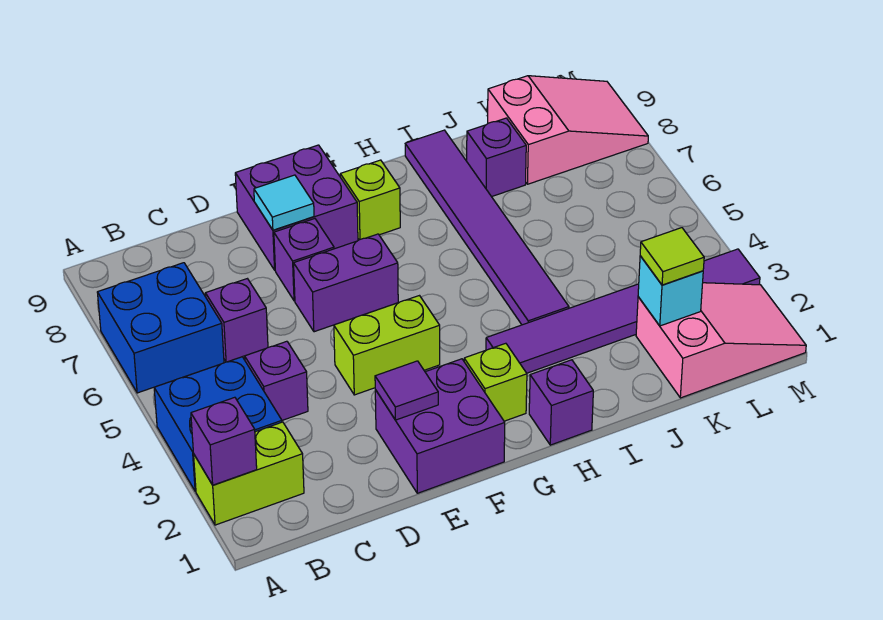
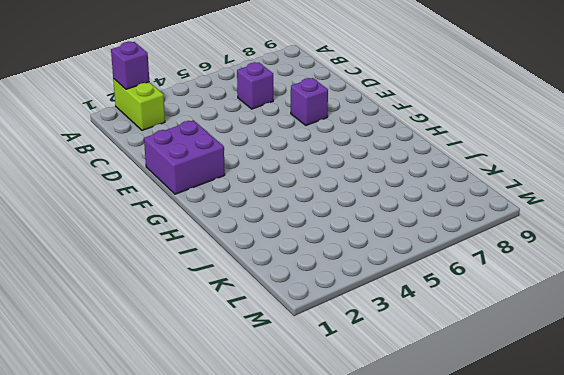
none -> blue 2x2 brick [154,357,282,491]
none -> blue 2x2 brick [97,263,224,393]
none -> purple 1x1 brick [245,341,308,420]

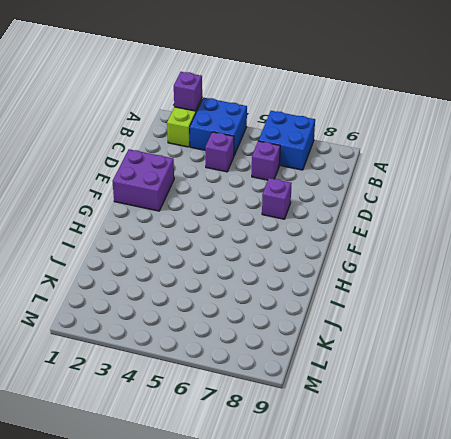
none -> lime 1x2 brick [334,296,440,395]
none -> purple 1x2 brick [294,234,398,332]
none -> purple 2x2 brick [235,145,358,270]

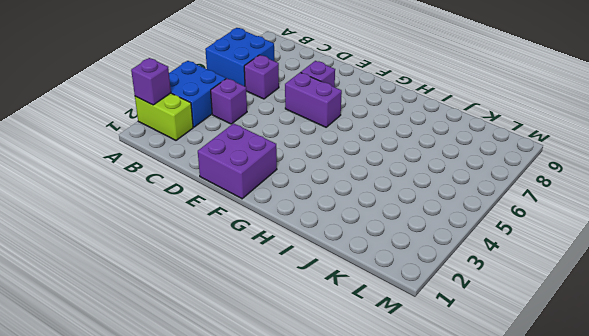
none -> lime 1x2 brick [334,296,440,395]
none -> purple 2x2 brick [235,145,358,270]
none -> lime 1x1 brick [464,343,527,421]

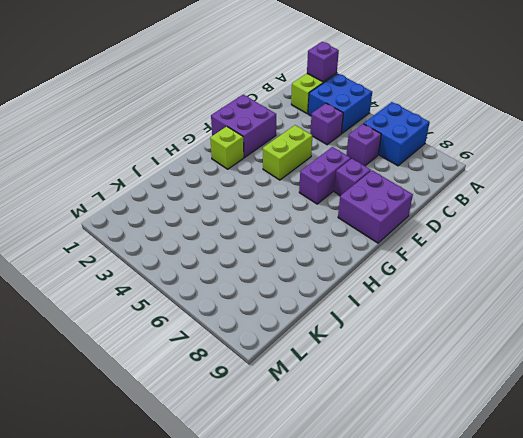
none -> lime 1x1 brick [340,160,400,240]
none -> purple 1x1 brick [529,360,593,445]
none -> purple 1x6 tile [486,249,760,373]

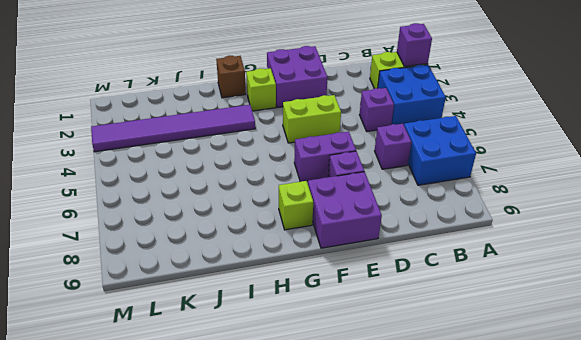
brown 1x1 brick [216,56,246,98] -> purple 1x1 brick [529,360,593,445]
none -> purple 1x6 tile [405,130,569,325]
none -> purple 1x1 brick [467,118,526,197]
none -> pink 2x3 slope [636,283,806,398]

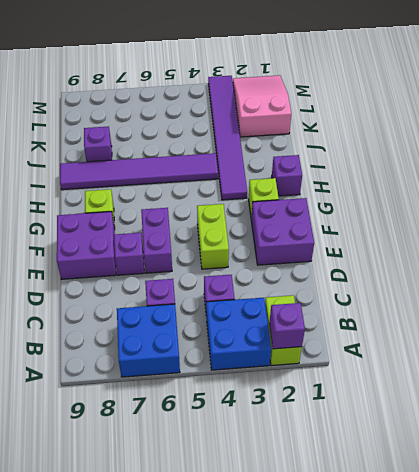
none -> pink 2x3 slope [488,76,648,184]
none -> purple 1x1 tile [375,361,438,420]
none -> cyan 1x1 tile [254,175,314,230]

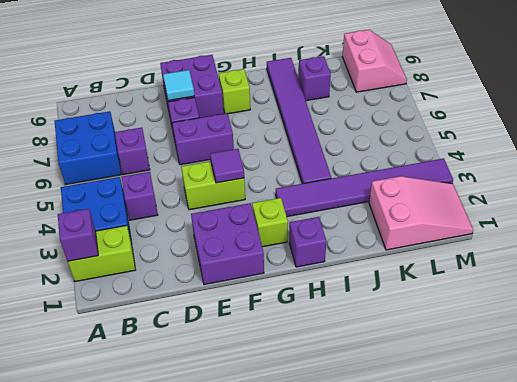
purple 1x1 tile [210,149,244,183] -> purple 1x1 tile moved to [375,361,438,420]
pink 2x2 slope [342,30,407,92] -> pink 2x3 slope [488,76,648,184]
none -> cyan 1x1 brick [638,256,703,326]
none -> lime 1x1 tile [640,228,704,285]

